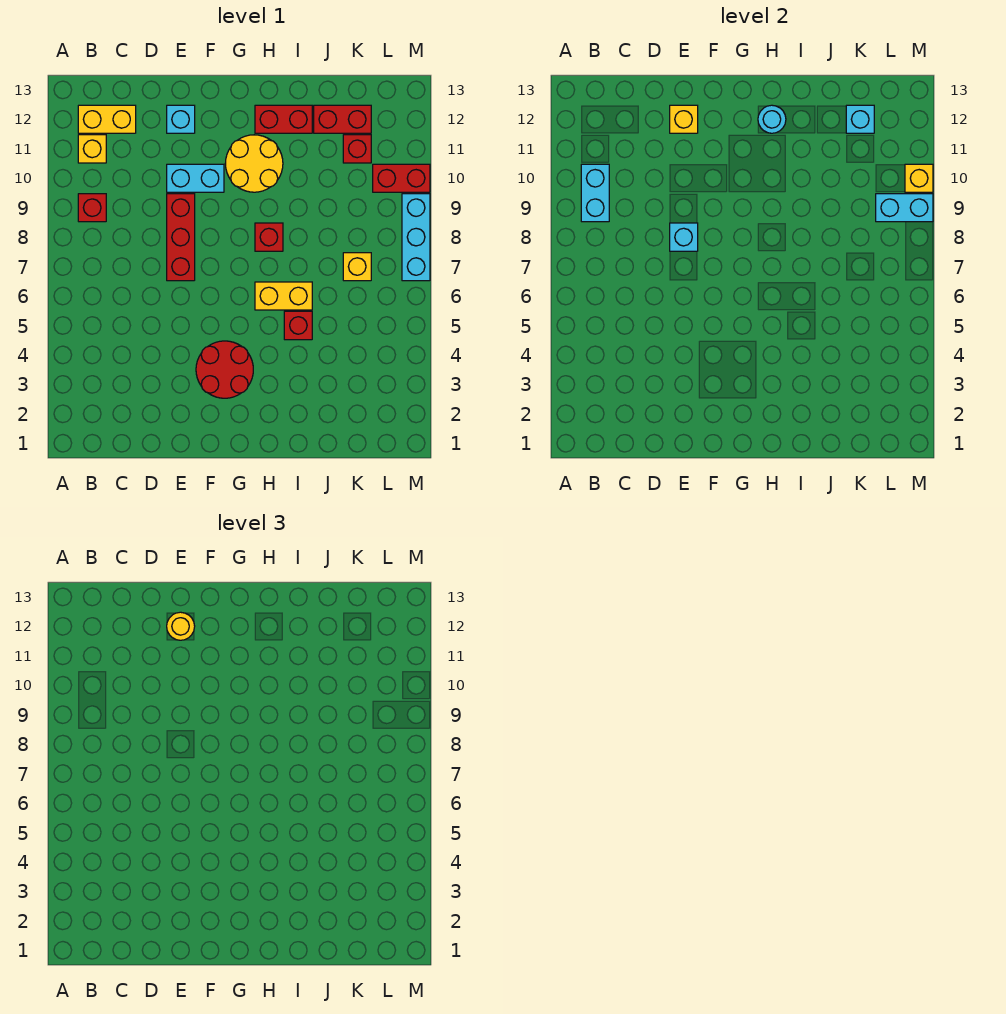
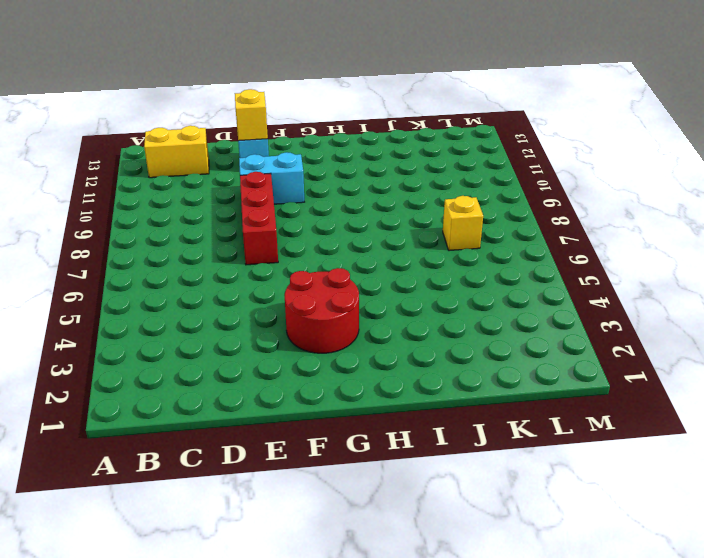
none -> red 1x1 brick [78,194,106,222]
none -> yellow 1x1 brick [78,135,106,163]
none -> yellow 2x2 round brick [225,135,283,192]

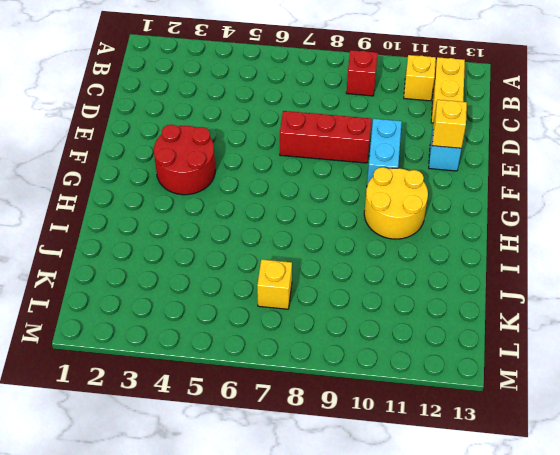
none -> yellow 1x2 brick [255,282,312,310]
none -> red 1x1 brick [255,223,283,251]
none -> red 1x2 brick [255,105,312,133]

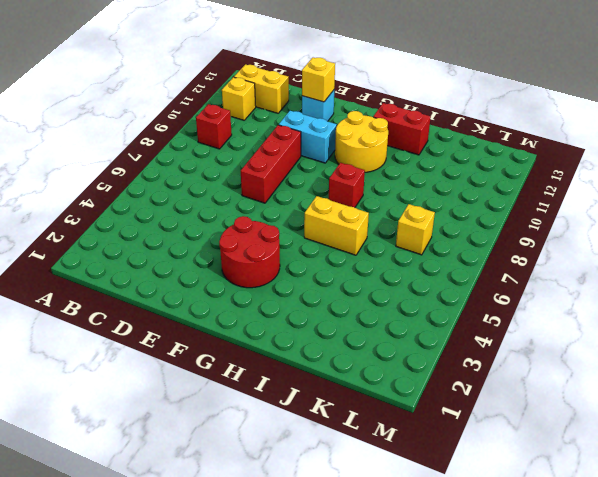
none -> red 1x1 brick [284,311,312,340]
none -> red 1x2 brick [314,105,371,133]
none -> red 1x1 brick [343,135,371,163]

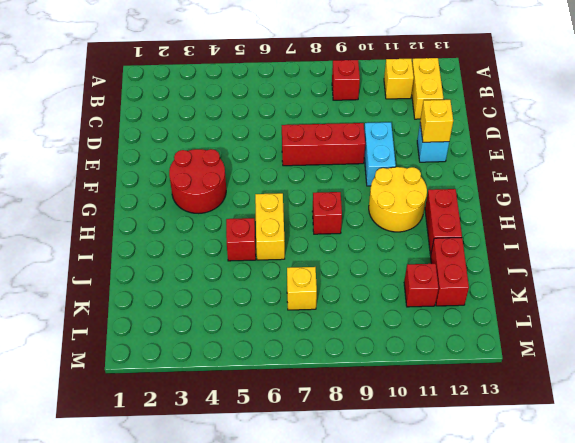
none -> red 1x2 brick [373,164,430,192]
none -> cyan 1x3 brick [402,194,430,281]
none -> cyan 1x2 brick [581,164,609,222]

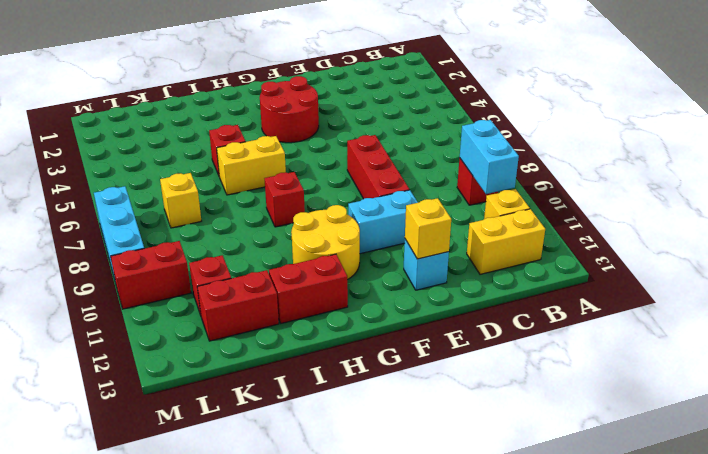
none -> cyan 1x1 brick [670,223,698,251]
none -> cyan 1x1 round brick [758,105,786,133]
none -> cyan 1x1 brick [846,105,874,133]

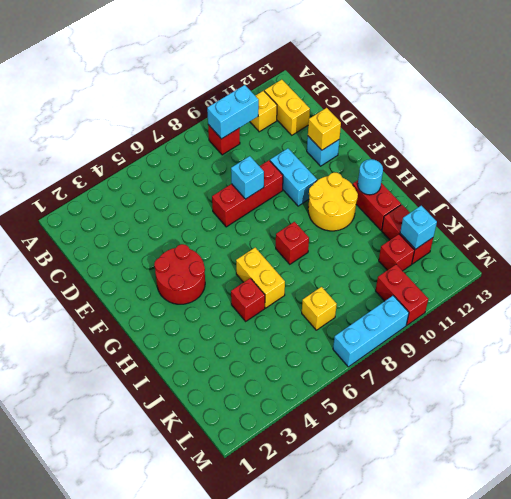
none -> cyan 1x2 brick [876,194,933,222]
none -> yellow 1x1 brick [905,164,933,192]
none -> yellow 1x1 round brick [167,612,195,640]

